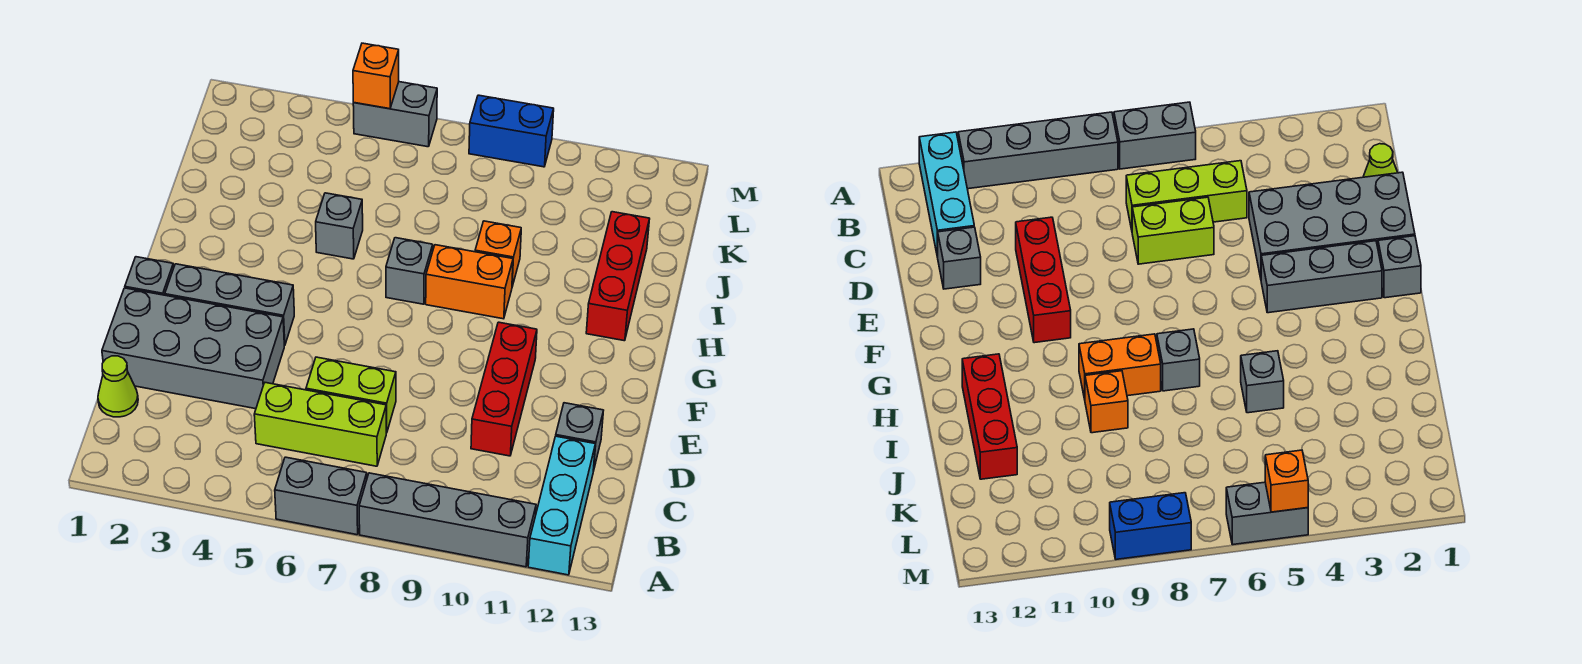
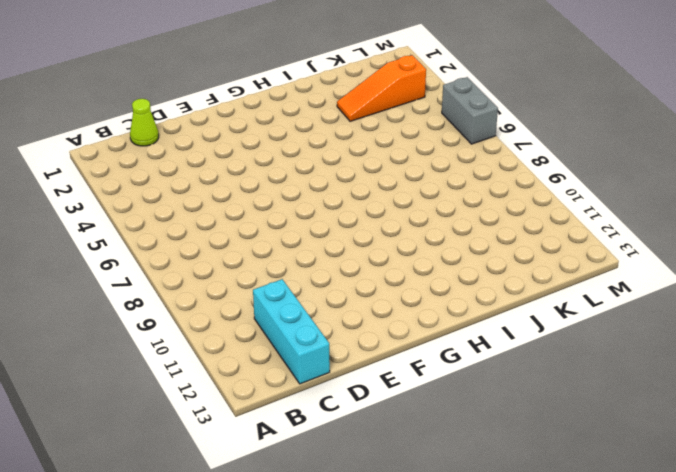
cyan 1x3 brick [253,279,330,384] -> cyan 1x3 brick turned to [528,436,595,575]
orange 1x3 slope [337,55,426,121] -> none
none -> grey 1x2 brick [275,457,367,535]
none -> grey 1x4 brick [359,473,536,567]
none -> lime 1x3 brick [254,383,386,466]

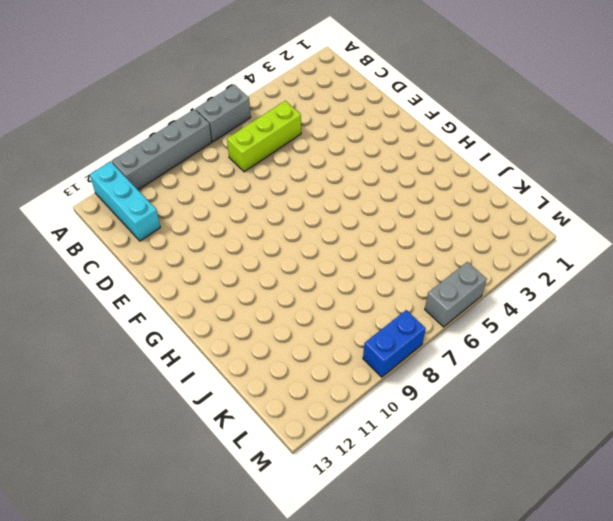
none -> lime 1x1 cone [98,356,138,417]
none -> grey 2x4 brick [102,288,284,409]
none -> lime 1x2 brick [306,357,396,433]

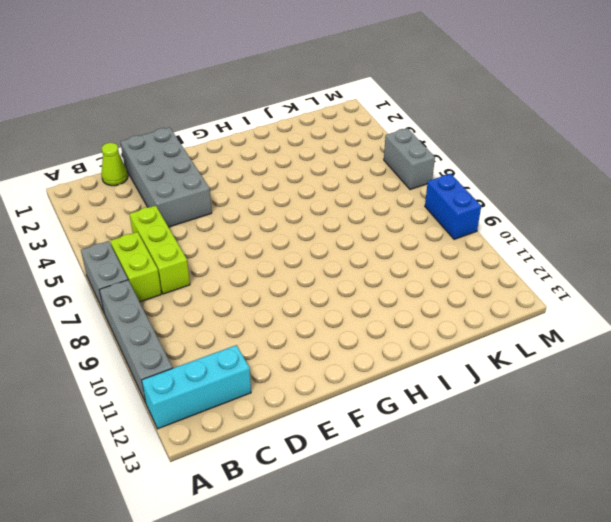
lime 1x2 brick [110,232,161,302] -> lime 1x2 brick moved to [306,357,396,433]
none -> red 1x3 brick [471,322,537,456]
none -> grey 1x1 brick [556,403,604,471]
none -> grey 1x1 brick [125,257,174,295]

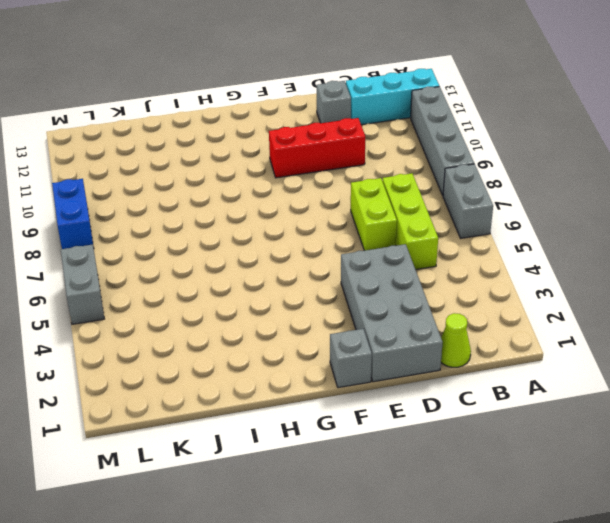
none -> grey 1x3 brick [165,264,294,346]
none -> grey 1x1 brick [386,238,433,304]
none -> orange 1x2 brick [426,245,513,319]

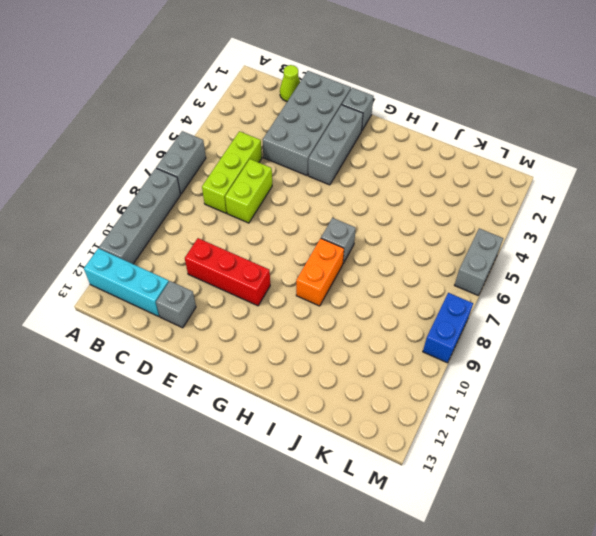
none -> red 1x3 brick [586,212,650,341]
none -> grey 1x1 brick [316,193,363,259]
none -> orange 1x1 brick [475,221,521,286]

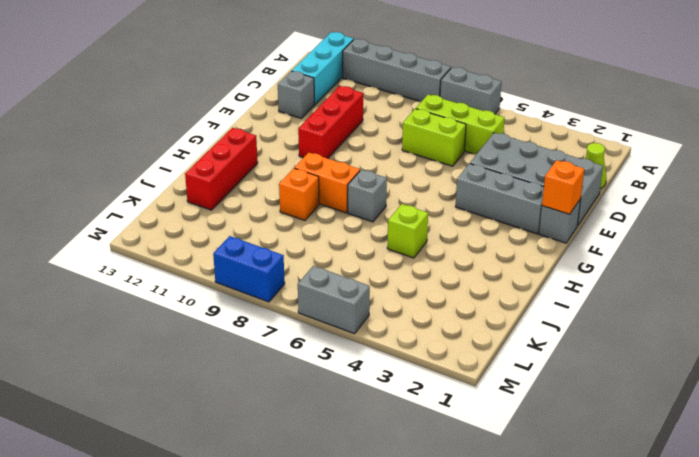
orange 1x1 brick [542,160,584,214] -> orange 1x1 brick moved to [353,43,399,109]
lime 1x1 brick [387,204,428,258] -> grey 1x1 brick [316,193,363,259]

